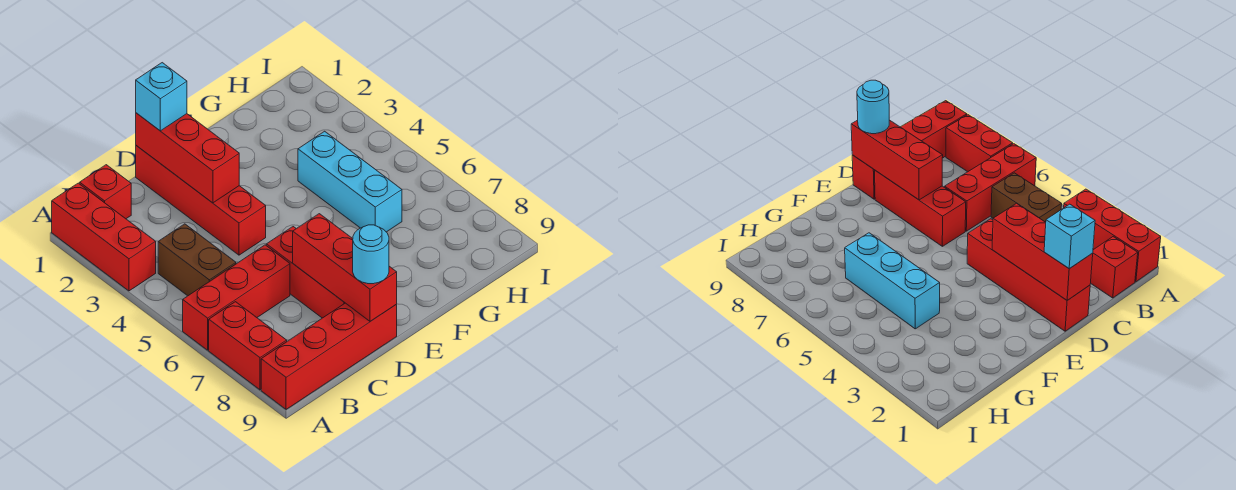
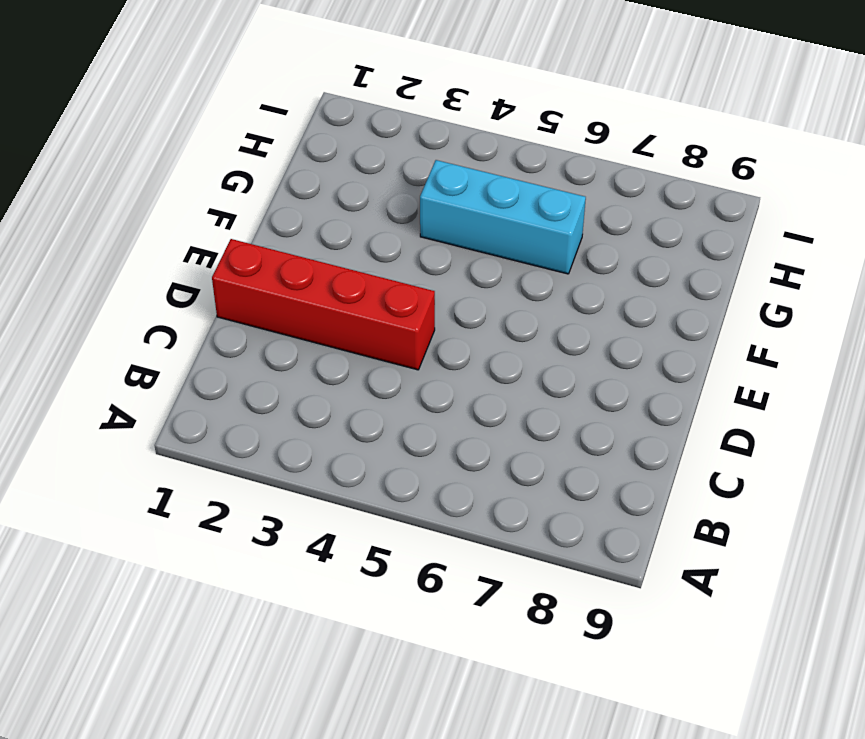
none -> red 1x3 brick [52,183,156,291]
none -> red 1x3 brick [183,245,290,350]
none -> red 1x2 brick [209,302,287,390]

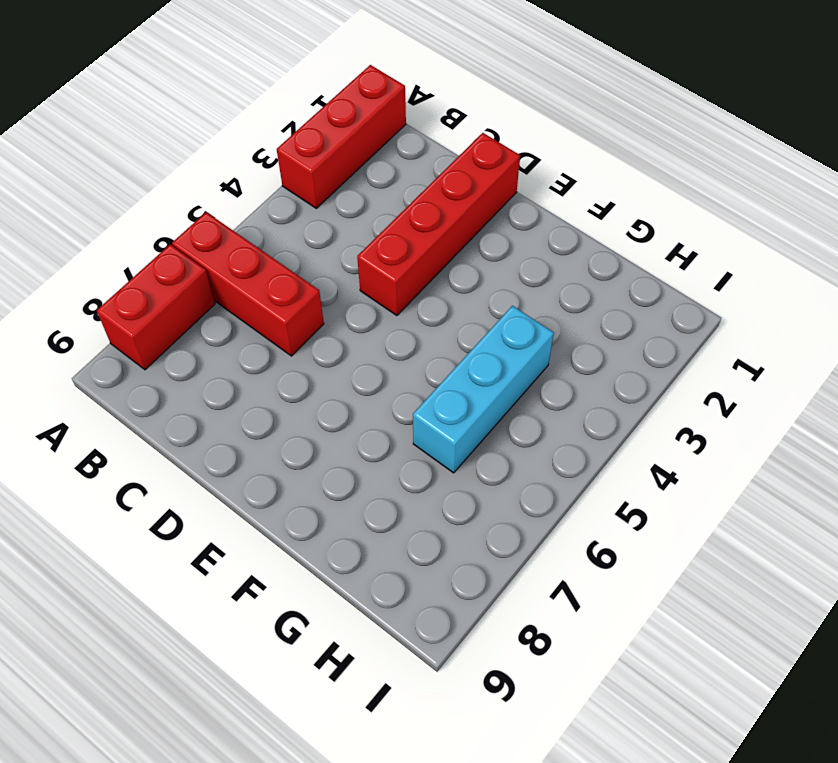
none -> red 1x4 brick [261,303,397,409]
none -> red 1x1 brick [80,165,131,219]
none -> brown 1x2 brick [158,224,236,296]

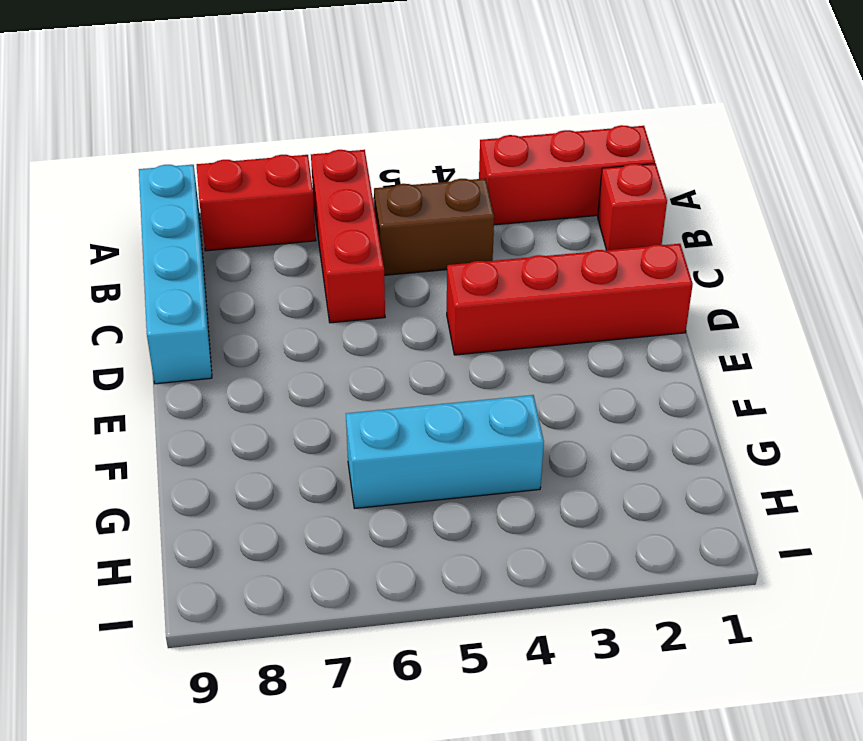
cyan 1x4 brick [139,165,212,384] -> red 1x4 brick [261,303,397,409]
none -> red 1x3 brick [267,227,345,318]
none -> red 1x3 brick [136,113,239,203]
none -> red 1x3 brick [293,214,397,321]

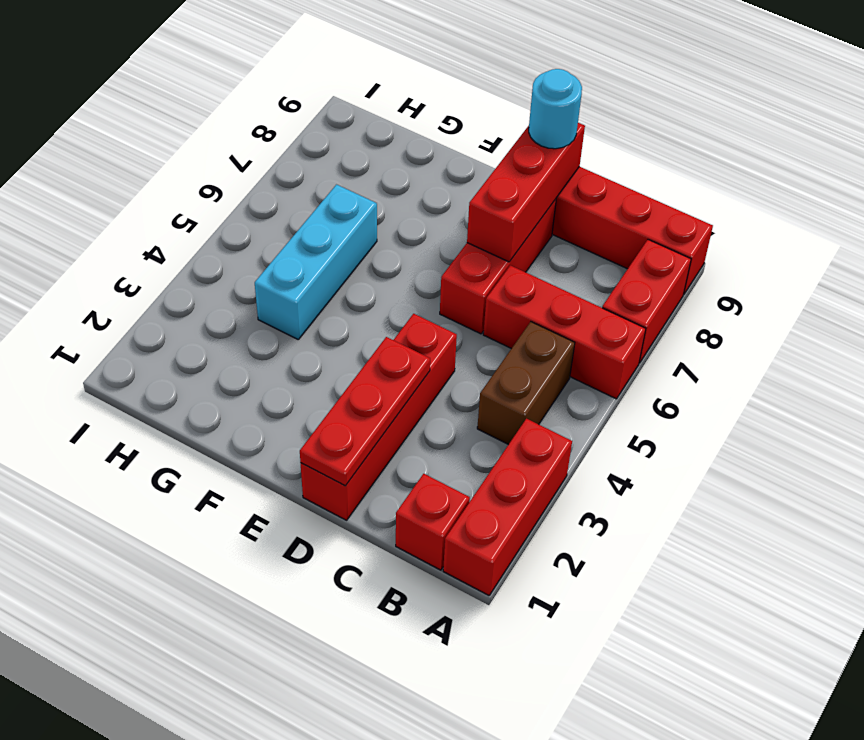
red 1x3 plate [300,337,430,486] -> red 1x3 brick [136,113,239,203]
none -> cyan 1x1 brick [136,63,187,131]

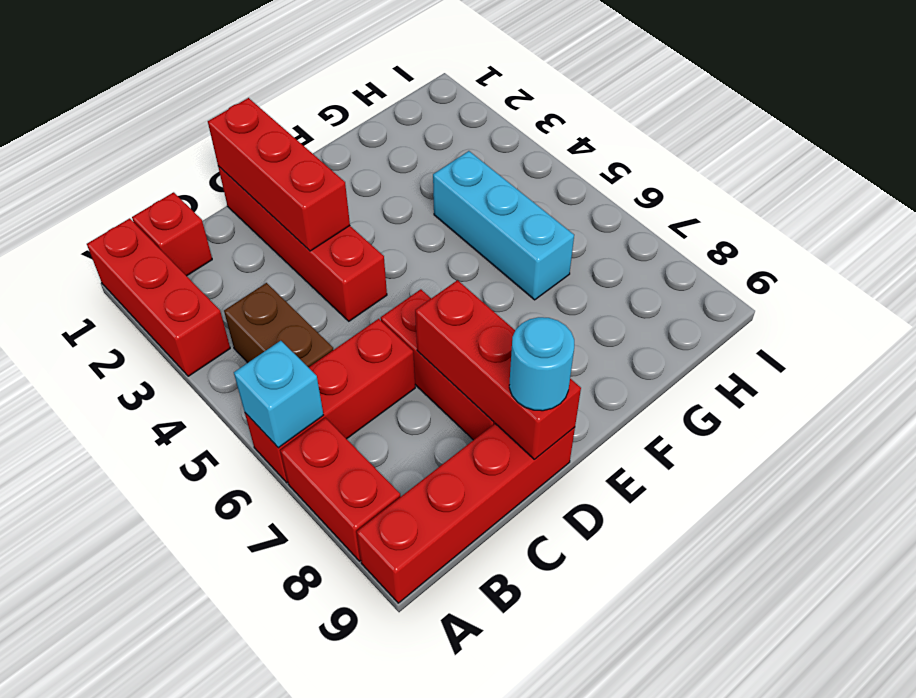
cyan 1x1 brick [234,341,323,448] -> cyan 1x1 brick moved to [136,63,187,131]

